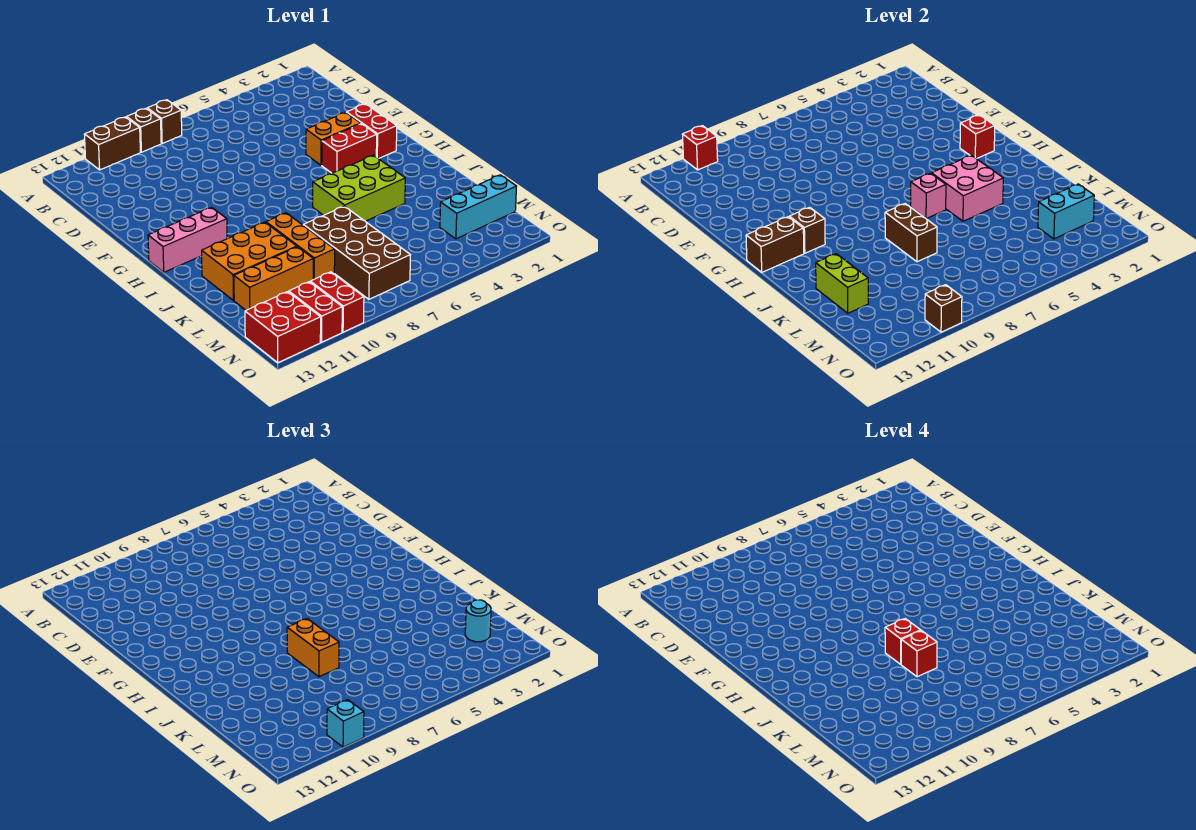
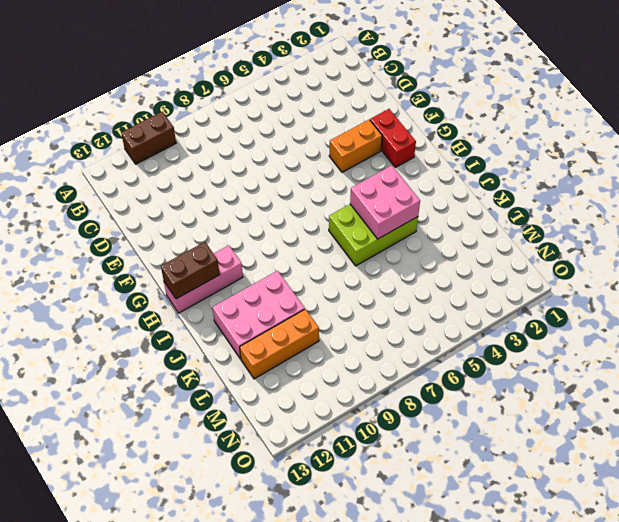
pink 2x3 brick [212,271,305,359] -> orange 2x3 brick [202,222,297,301]
none -> brown 1x1 brick [147,100,182,143]
none -> brown 1x1 brick [127,108,161,152]
none -> red 1x2 brick [322,124,377,173]
none -> orange 1x3 brick [266,213,335,280]

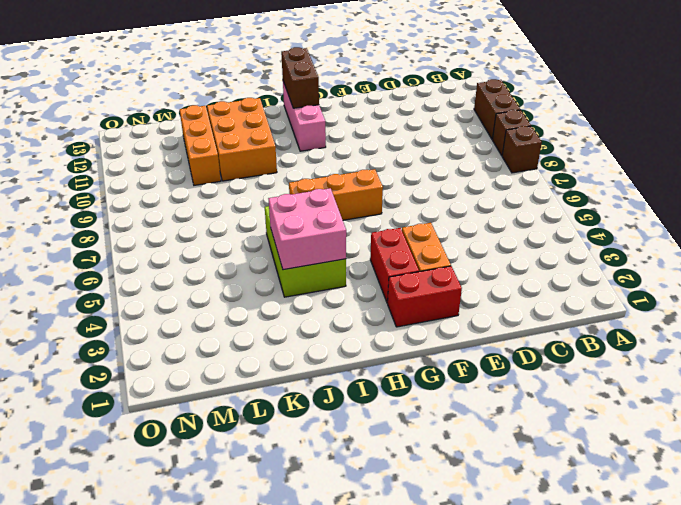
orange 1x3 brick [289,169,383,220] -> orange 1x3 brick moved to [266,213,335,280]
none -> brown 2x4 brick [303,206,410,299]
none -> cyan 1x3 brick [440,175,516,239]
none -> red 1x2 brick [310,272,364,332]
none -> red 1x2 brick [289,282,342,342]

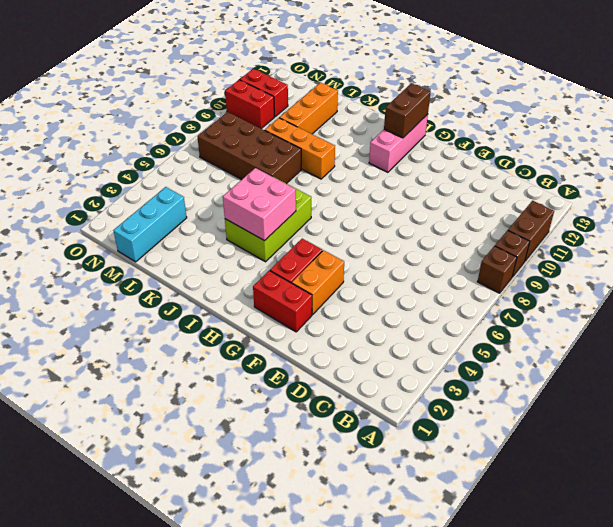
none -> orange 2x3 brick [202,222,297,301]
none -> red 2x2 brick [245,292,321,363]
none -> red 1x1 brick [682,126,718,170]
none -> red 1x1 brick [960,115,995,159]

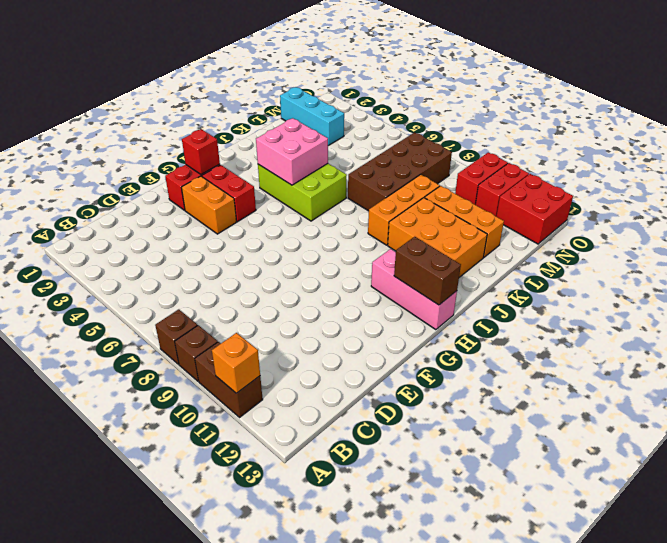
orange 1x1 brick [212,333,260,393] -> red 1x1 brick [682,126,718,170]
none -> brown 1x1 brick [789,207,825,253]
none -> pink 1x1 brick [911,173,946,219]
none -> brown 1x2 brick [885,204,937,262]
none -> lime 1x2 brick [816,254,868,313]

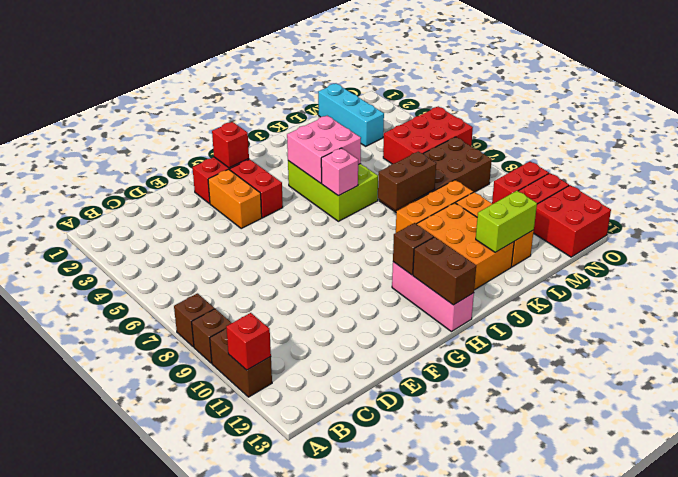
red 2x3 brick [383,106,473,164] -> none
none -> cyan 1x2 brick [1038,184,1094,239]
none -> brown 1x1 brick [925,285,962,332]
none -> orange 1x2 brick [287,619,339,677]
none -> cyan 1x1 round brick [465,600,491,642]

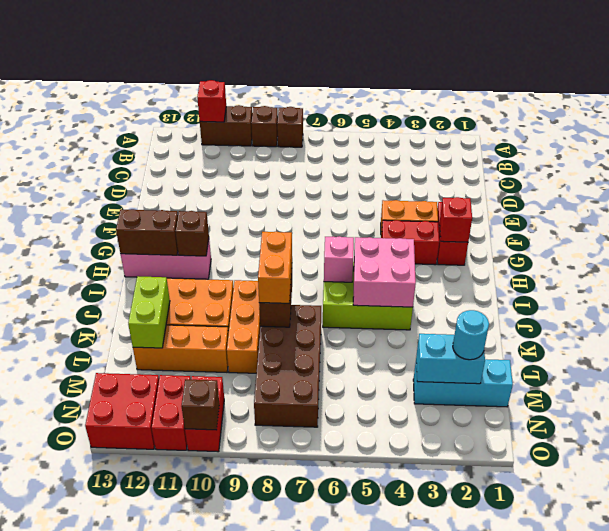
none -> cyan 1x1 brick [327,700,364,747]
none -> red 1x1 brick [885,619,921,664]
none -> red 1x1 brick [901,631,937,677]

